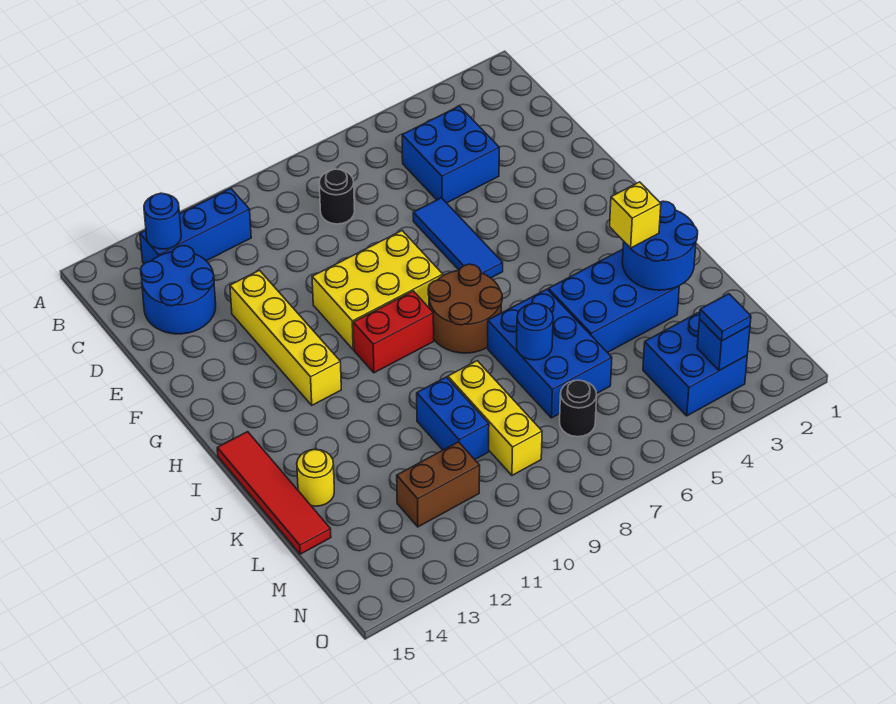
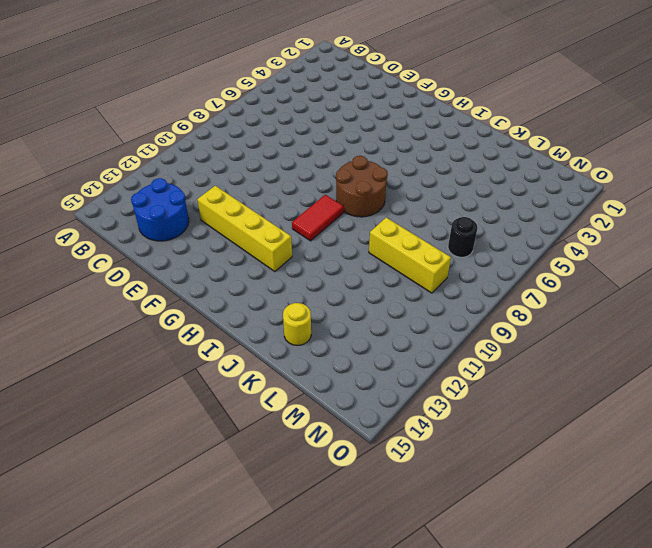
red 1x2 tile [292,195,344,241] -> red 1x2 brick [353,291,434,373]
none -> blue 1x3 brick [140,188,251,264]
none -> blue 2x2 brick [402,106,499,203]
none -> black 1x1 round brick [319,169,355,224]

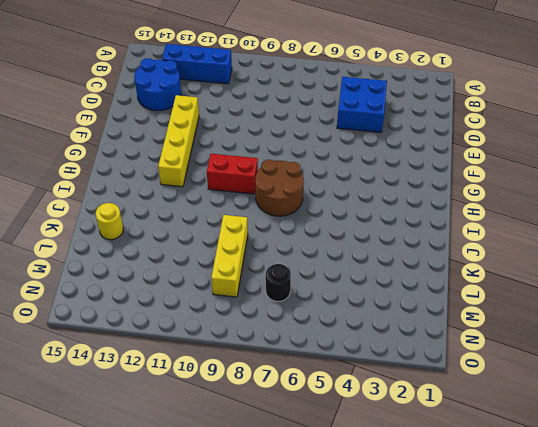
none -> black 1x1 round brick [319,169,355,224]
none -> blue 1x3 tile [413,198,503,278]
none -> yellow 2x3 brick [312,231,443,350]

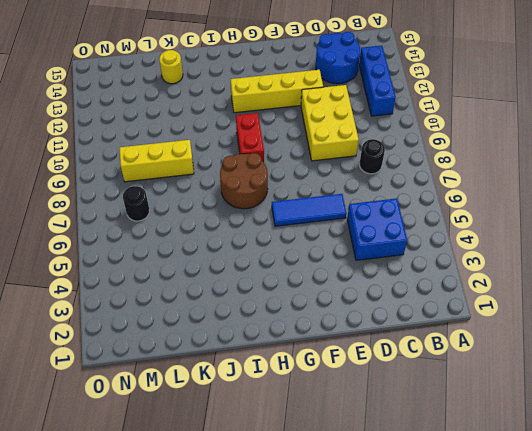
yellow 2x3 brick [301,85,359,161] -> yellow 2x3 brick moved to [312,231,443,350]
none -> red 1x4 tile [217,432,331,554]
none -> blue 2x3 brick [548,249,679,353]
none -> blue 2x3 brick [488,289,612,418]

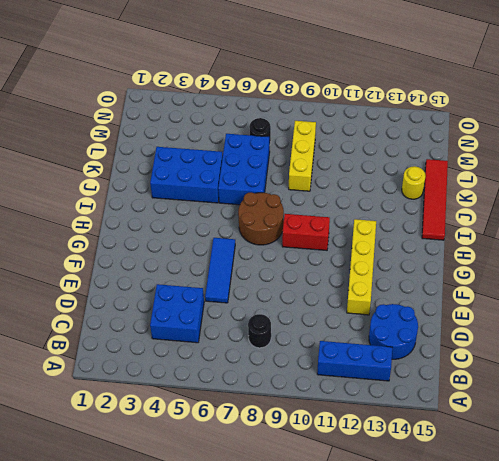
none -> yellow 2x3 brick [312,231,443,350]
none -> blue 1x2 brick [417,377,489,459]
none -> blue 2x2 brick [643,312,747,416]

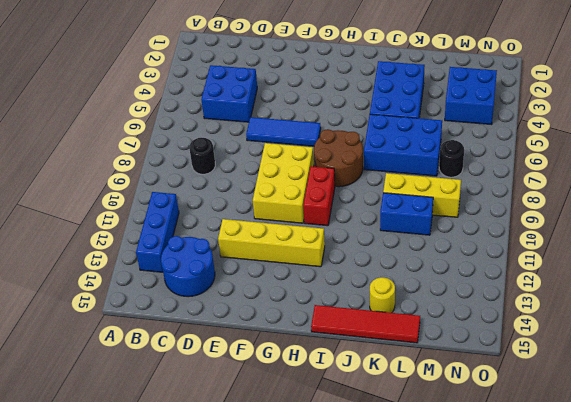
none -> brown 1x2 brick [397,442,480,527]
none -> blue 1x1 round brick [144,193,181,249]
none -> blue 2x2 round brick [622,201,698,290]

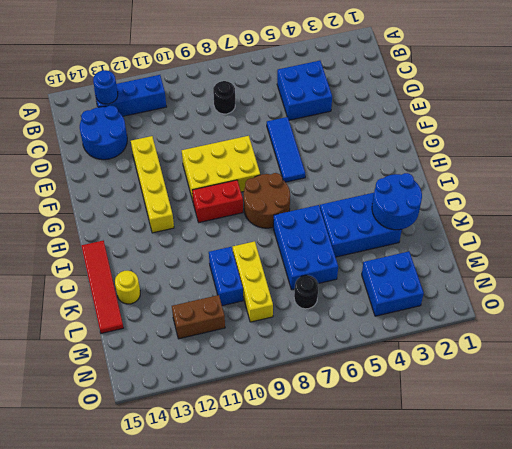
none -> blue 1x1 round brick [517,303,553,360]
none -> blue 1x1 brick [697,319,750,371]
none -> yellow 1x1 brick [610,182,661,248]

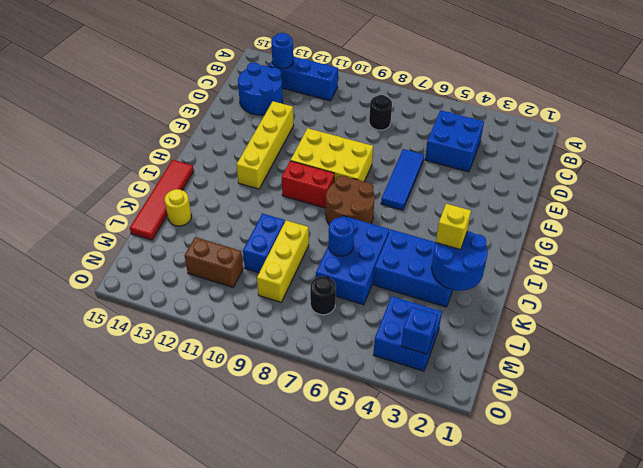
none -> blue 1x1 tile [700,294,751,341]

